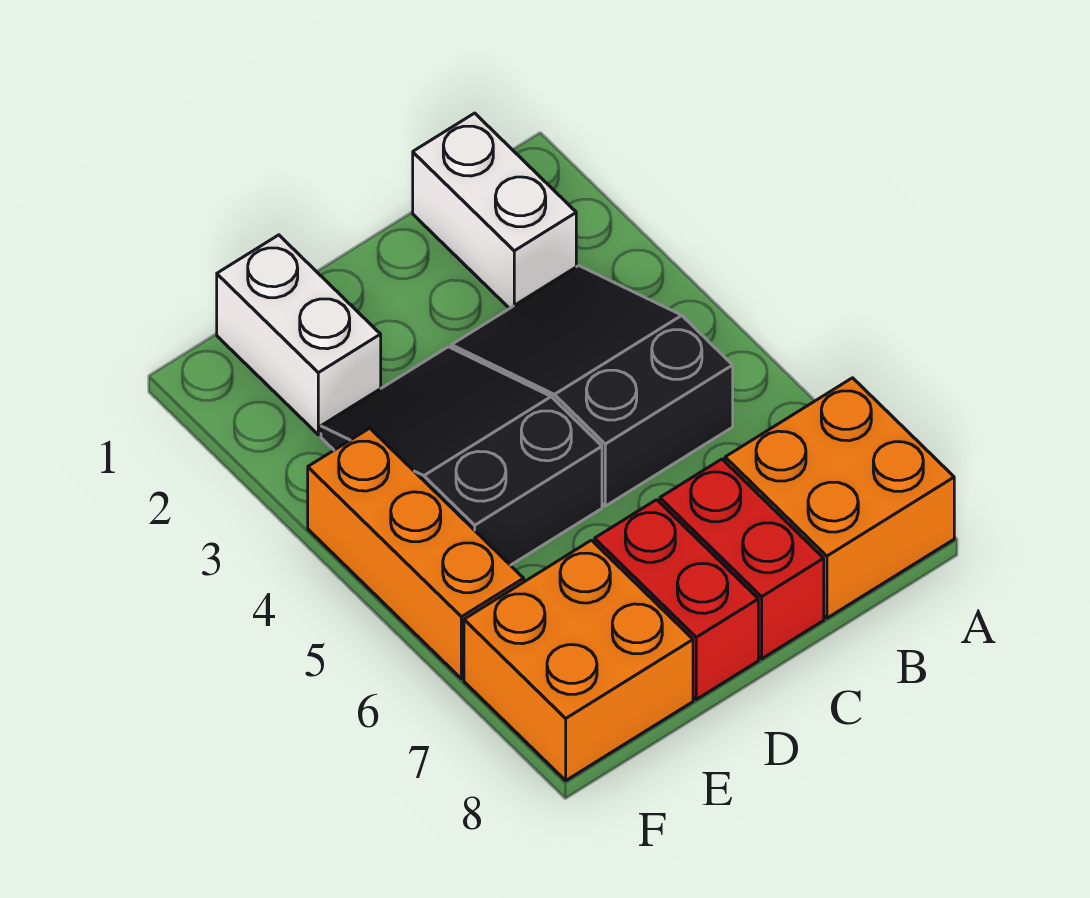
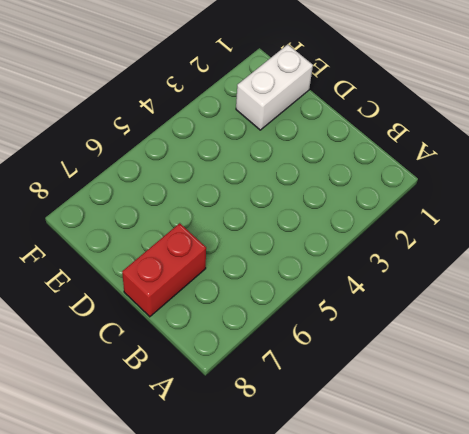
none -> orange 2x2 brick [725,378,954,618]
none -> white 1x2 brick [413,113,576,309]

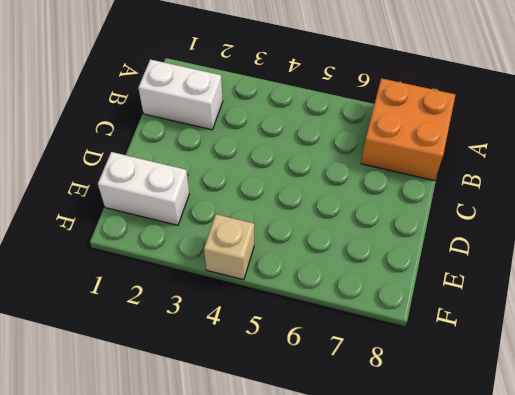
tan 1x1 brick [204,214,254,280] -> orange 1x3 brick [308,428,524,679]
none -> black 2x3 slope [451,266,733,506]
none -> red 1x2 brick [660,459,824,659]

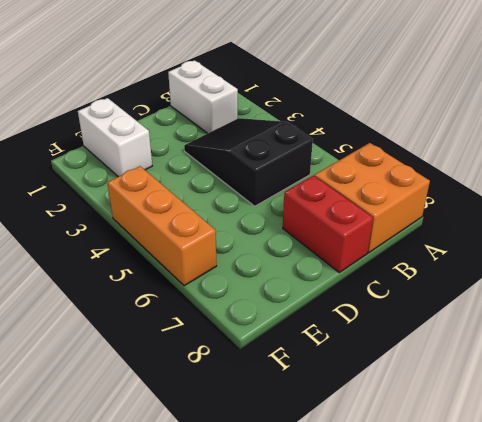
none -> black 2x3 slope [321,347,602,565]
none -> red 1x2 brick [595,500,758,699]

